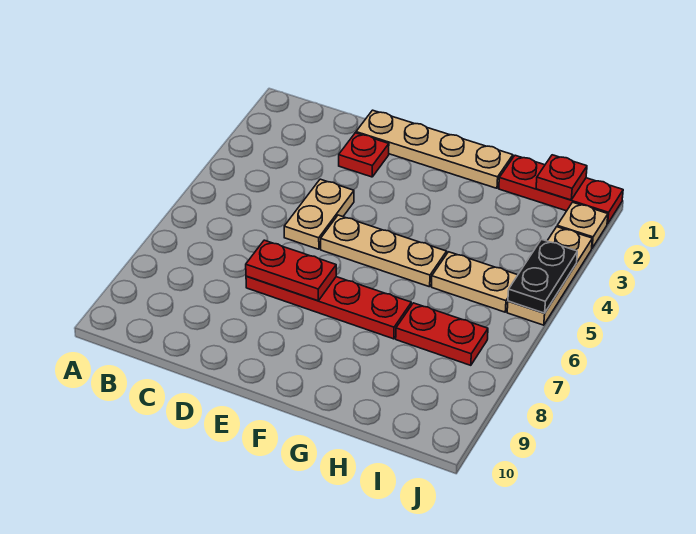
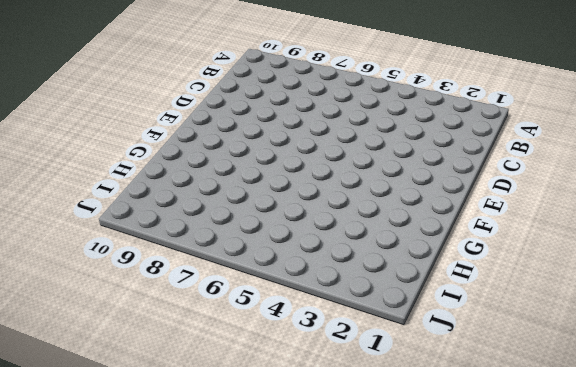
none -> tan 1x4 plate [356,110,513,188]
none -> red 1x1 plate [339,133,389,177]
none -> tan 1x2 plate [284,179,354,249]

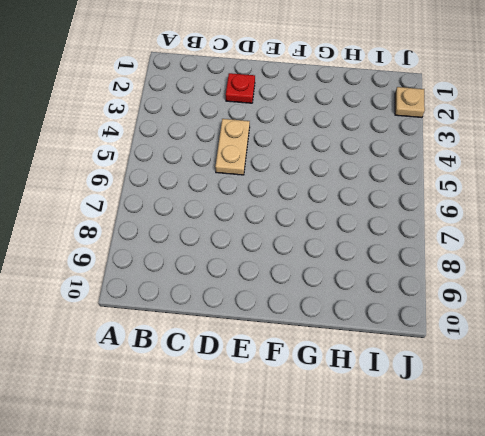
none -> tan 1x4 plate [356,110,513,188]
none -> red 1x4 plate [246,276,411,339]
none -> tan 1x3 plate [321,215,447,287]

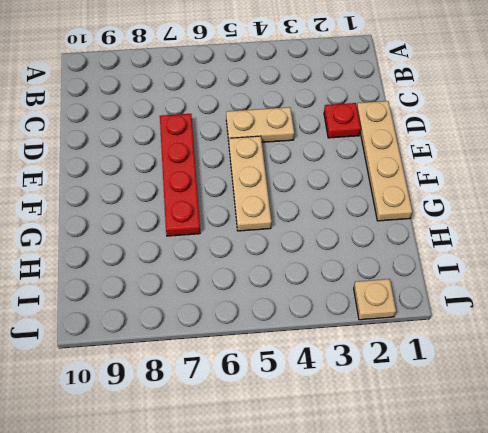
none -> red 1x3 plate [499,155,623,224]
none -> tan 1x2 plate [432,252,517,312]
none -> red 1x2 plate [396,303,488,365]

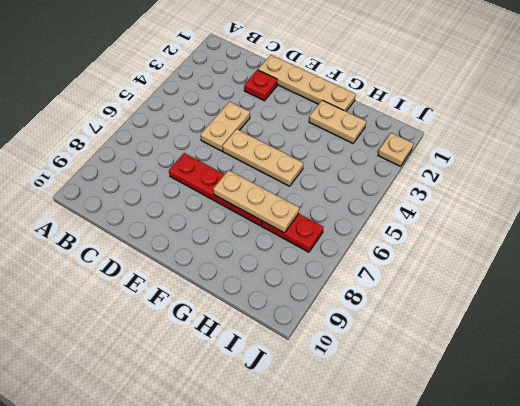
tan 1x3 plate [213,170,299,233] -> tan 1x3 plate turned to [507,227,592,325]
tan 1x2 plate [309,100,366,143] -> tan 1x2 plate moved to [432,252,517,312]
none -> red 1x3 plate [499,155,623,224]
none -> red 1x2 plate [246,240,336,301]
none -> red 1x1 plate [536,155,587,200]

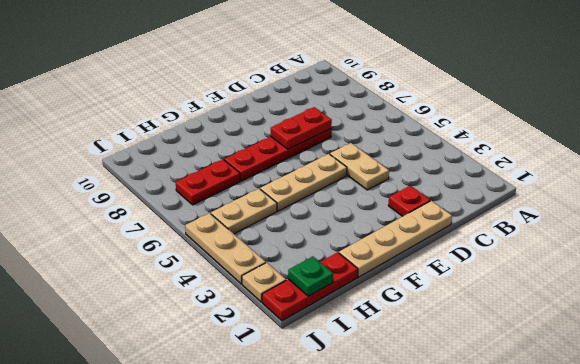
green 1x1 plate [288,256,333,296] -> red 1x1 plate [536,155,587,200]
none -> black 1x2 plate [508,239,577,313]

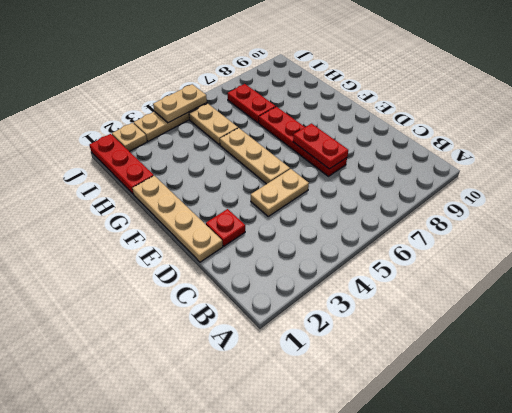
tan 1x2 plate [153,84,207,123] -> black 1x2 plate [508,239,577,313]
none -> red 1x1 plate [536,155,587,200]

